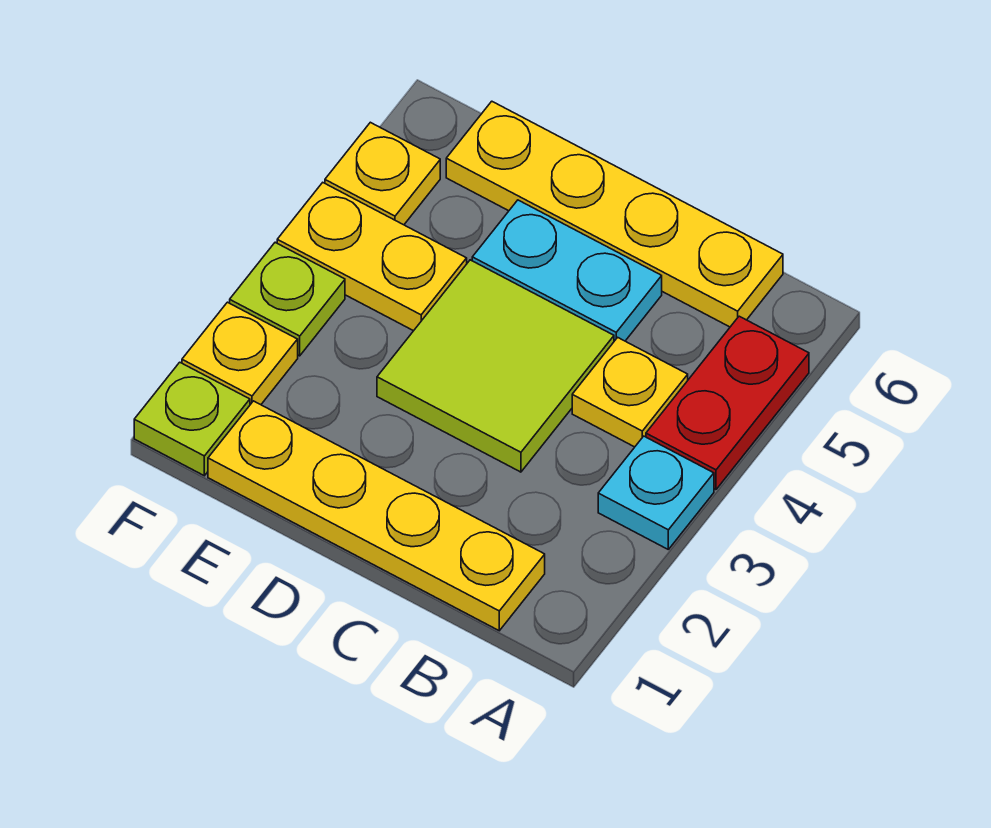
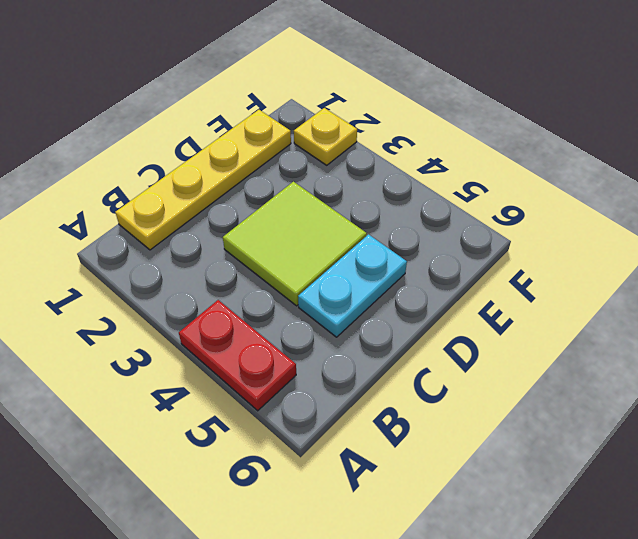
none -> cyan 1x1 plate [598,436,714,549]
none -> yellow 1x1 plate [572,337,688,447]
none -> yellow 1x4 plate [446,101,783,327]

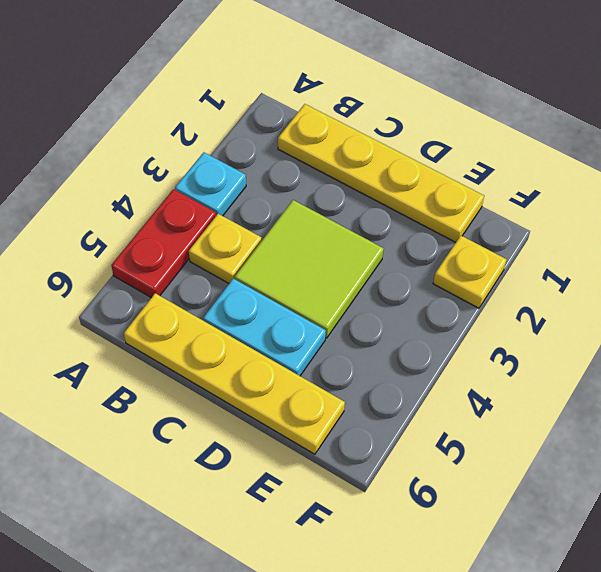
none -> yellow 1x2 plate [277,183,467,331]
none -> lime 1x1 plate [134,362,250,476]
none -> lime 1x1 plate [230,242,345,356]

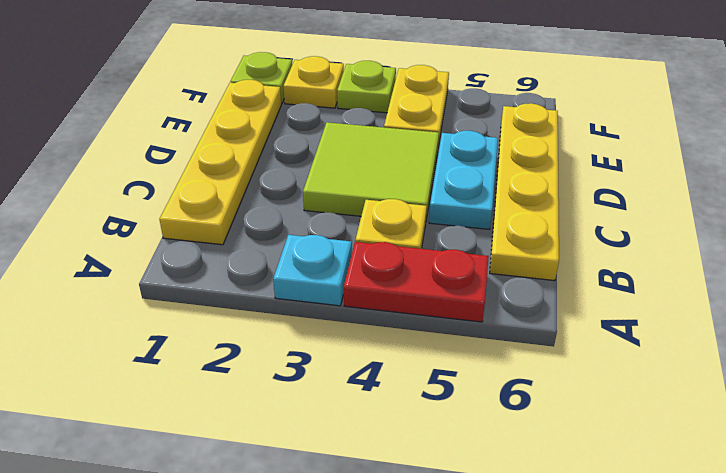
none -> yellow 1x1 plate [325,122,440,225]

